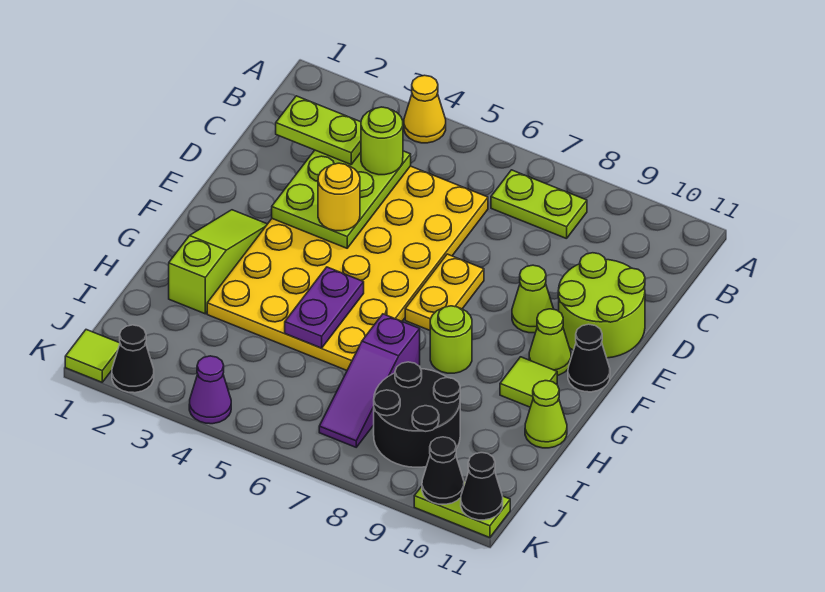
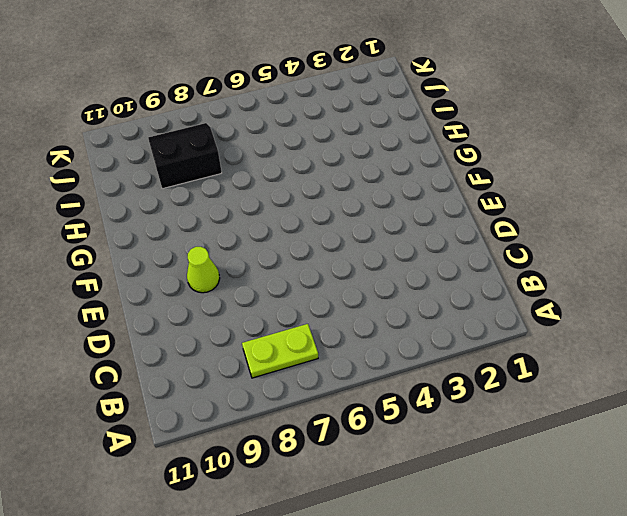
black 2x2 slope [148,123,222,189] -> black 2x2 round brick [374,362,460,467]
none -> yellow 1x1 cone [404,75,446,143]
none -> yellow 4x6 plate [207,166,488,370]
none -> lime 2x2 round brick [558,253,645,358]

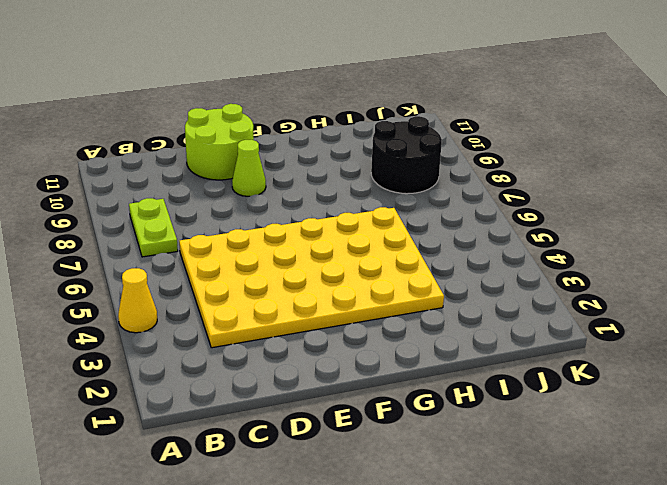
none -> yellow 1x2 plate [405,254,484,330]
none -> lime 1x3 slope [169,210,267,314]
none -> lime 1x1 cone [529,309,571,375]

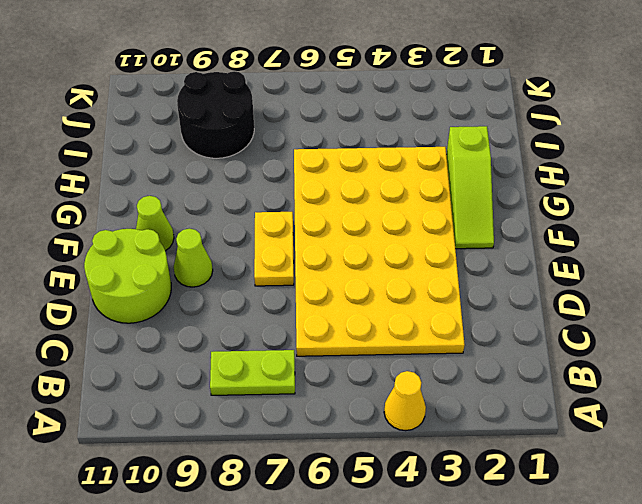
none -> black 1x1 cone [568,324,610,392]
none -> lime 1x1 round brick [430,306,472,373]
none -> lime 1x1 tile [500,357,557,407]

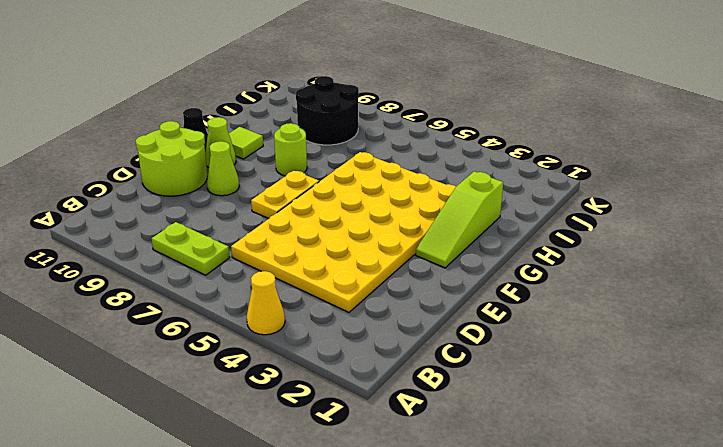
none -> purple 1x3 slope [319,314,420,447]
none -> lime 1x1 cone [525,381,567,448]
none -> lime 1x1 tile [65,330,120,382]

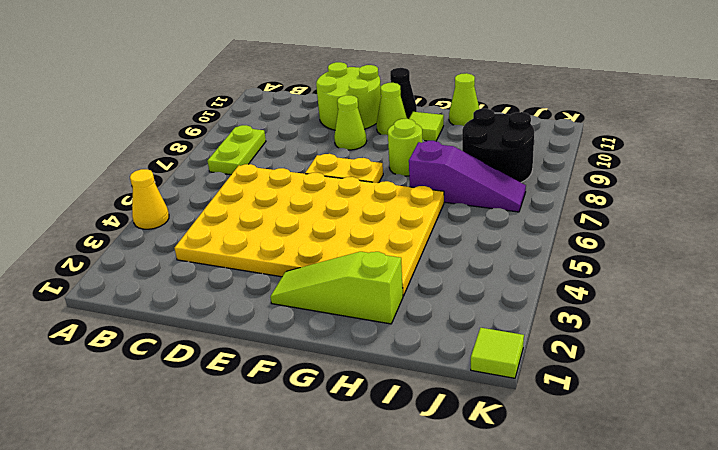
none -> black 1x1 cone [112,325,154,393]
none -> purple 1x1 cone [189,356,231,424]
none -> lime 1x2 plate [414,481,510,538]

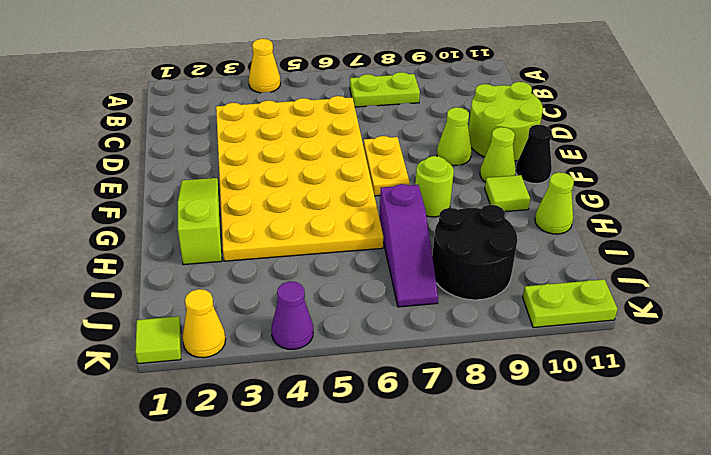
yellow 1x1 cone [182,289,226,358] -> black 1x1 cone [112,325,154,393]
none -> lime 2x3 plate [272,150,411,248]
none -> purple 1x2 plate [285,267,364,348]
none -> black 1x1 cone [422,437,464,504]

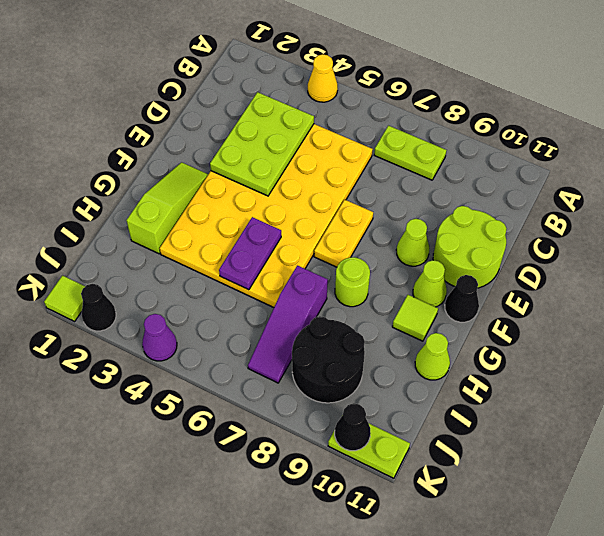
none -> black 1x1 cone [461,453,503,520]
none -> lime 1x2 plate [276,96,361,164]
none -> lime 1x1 round brick [361,107,403,175]

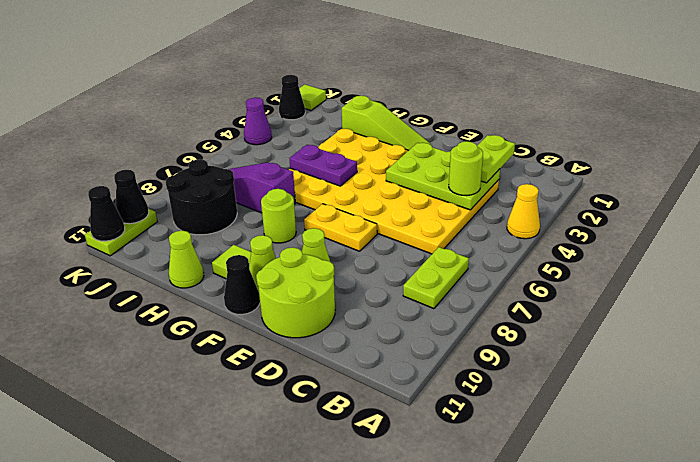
none -> yellow 1x1 round brick [318,163,360,231]

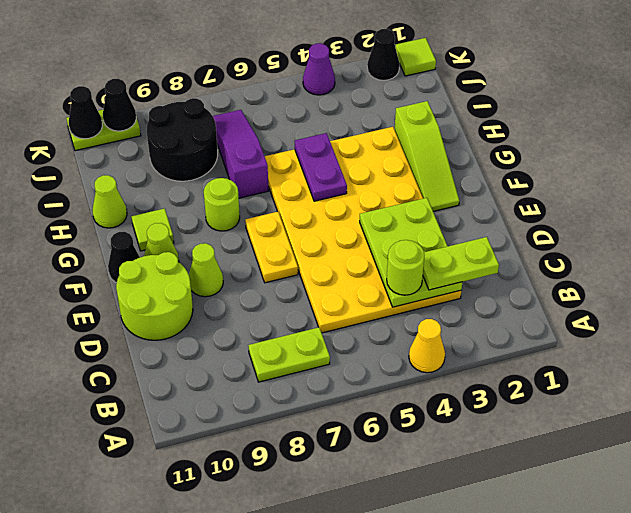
none -> yellow 1x1 round brick [318,163,360,231]

